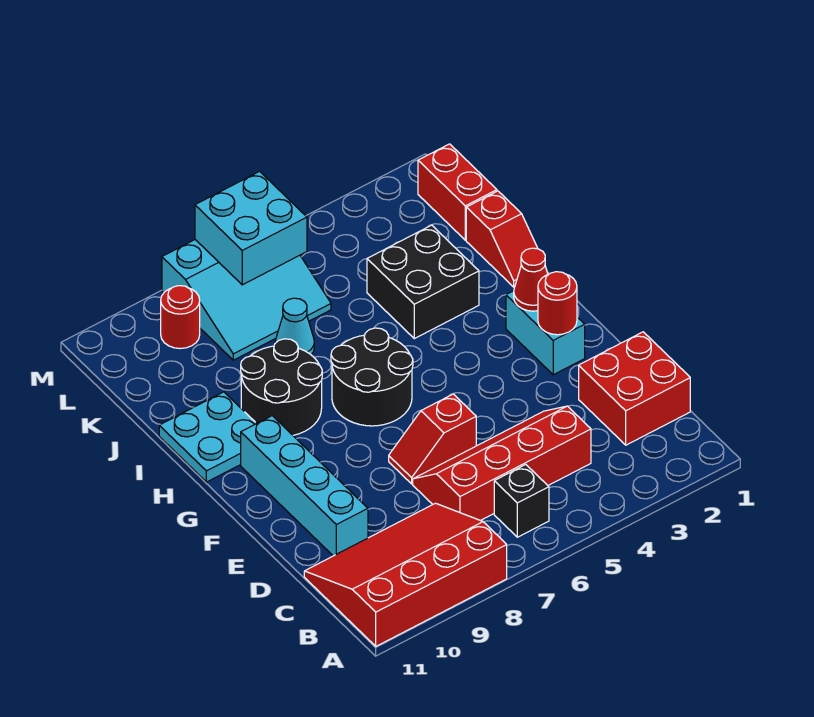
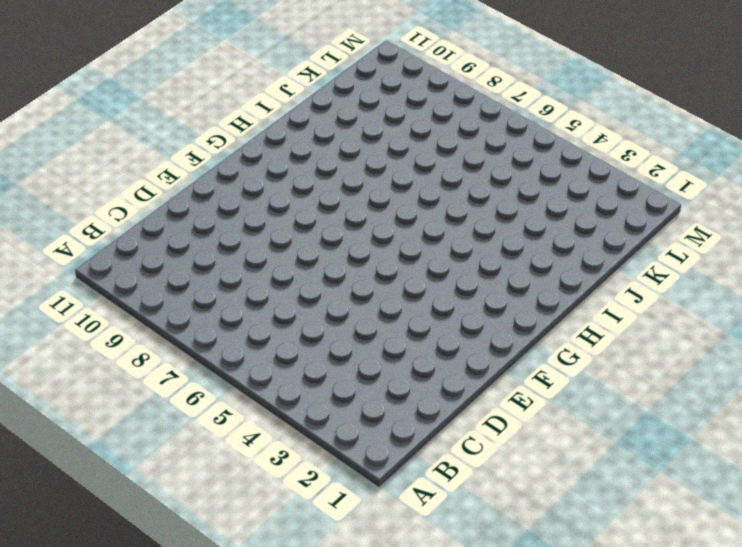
none -> red 3x4 slope [304,503,507,646]
none -> black 1x1 brick [494,465,549,537]
none -> red 2x2 brick [579,332,690,445]

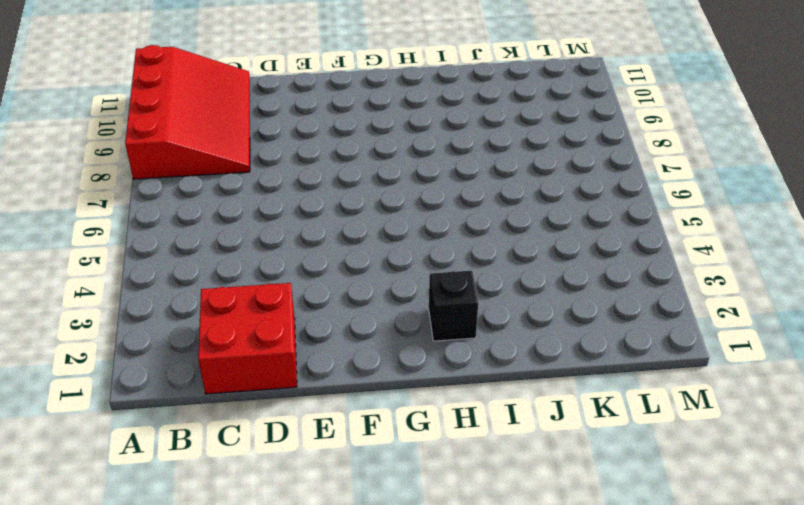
black 1x1 brick [429,271,478,341] -> black 1x1 brick moved to [494,465,549,537]
none -> red 2x4 slope [413,406,591,521]
none -> cyan 1x4 brick [241,416,368,556]
none -> red 1x2 slope [389,394,476,484]

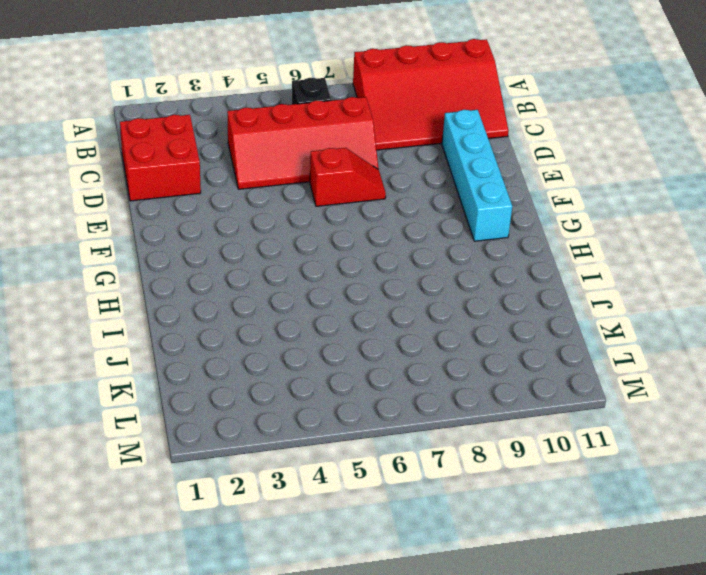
none -> cyan 1x2 brick [506,291,585,375]
none -> black 2x2 round brick [331,328,413,426]
none -> black 2x2 round brick [241,339,322,435]

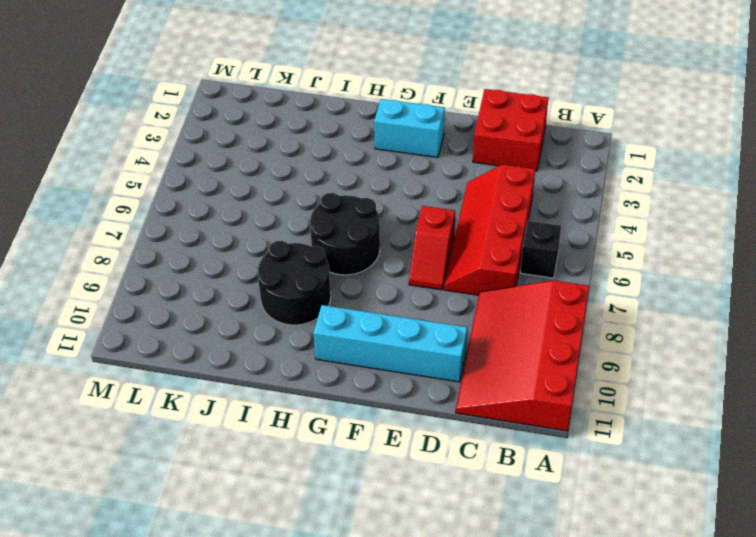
none -> cyan 2x2 plate [159,392,257,482]
none -> red 1x2 slope [466,191,538,287]
none -> black 2x2 brick [367,225,479,339]

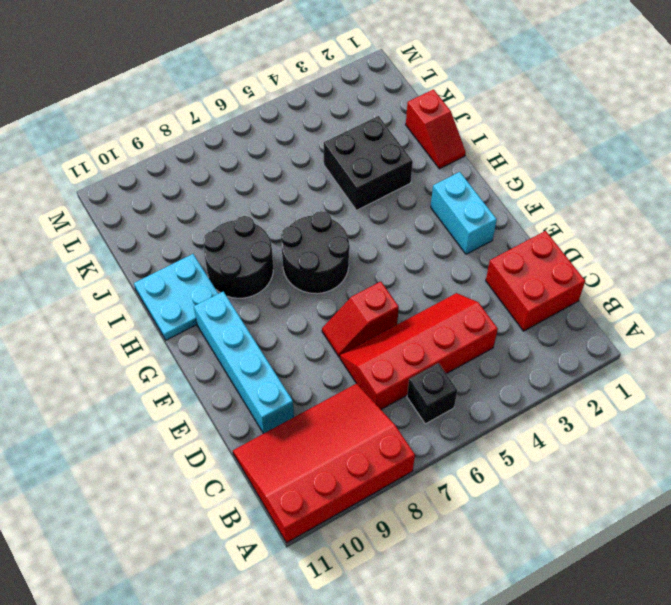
none -> cyan 1x1 cone [275,298,314,354]
none -> red 1x2 brick [418,144,497,240]
none -> cyan 3x3 slope [162,240,331,360]

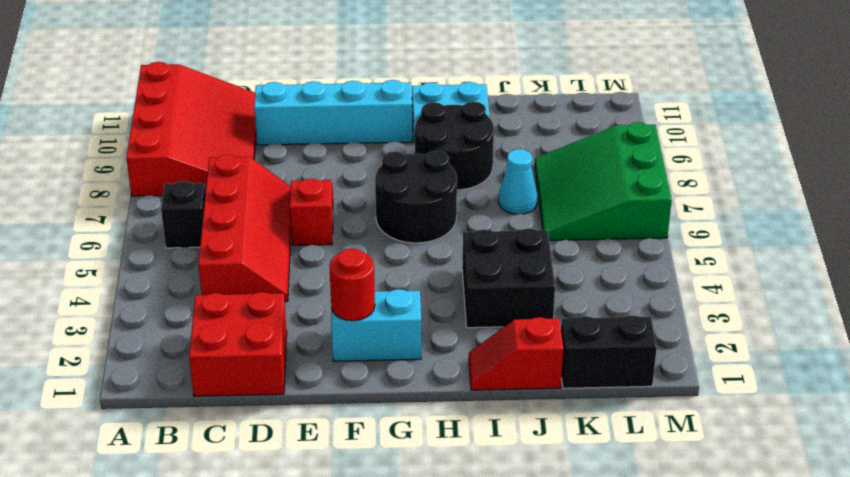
black 1x2 brick [561,315,657,388] -> red 1x2 brick [418,144,497,240]
green 3x3 slope [535,122,672,240] -> cyan 3x3 slope [162,240,331,360]
none -> red 1x1 round brick [161,286,200,349]
none -> red 1x1 cone [514,248,548,311]
none -> cyan 2x2 brick [195,171,307,285]

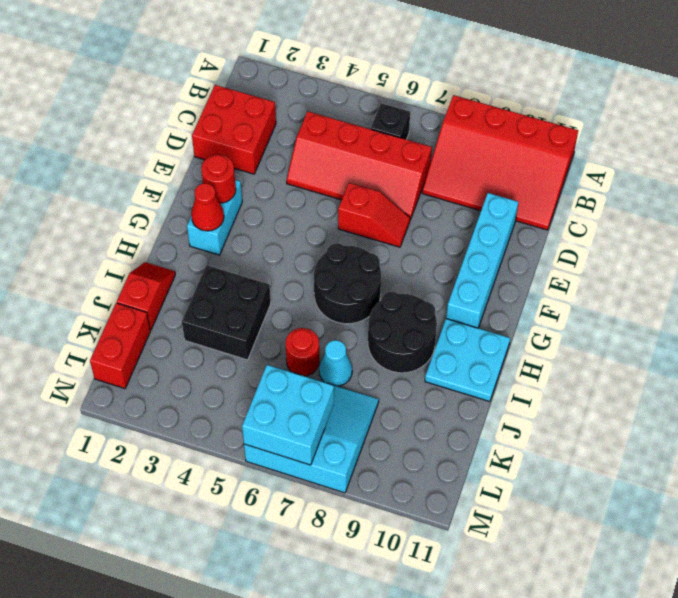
red 1x1 round brick [286,328,319,376] -> red 1x1 round brick moved to [161,286,200,349]

